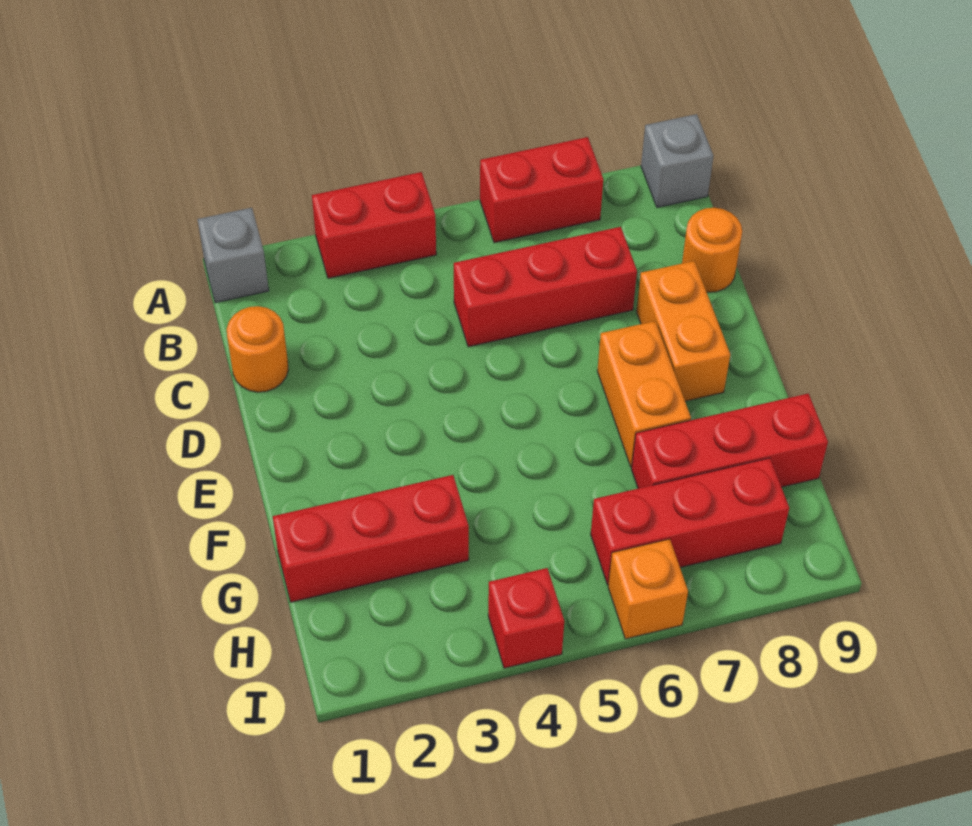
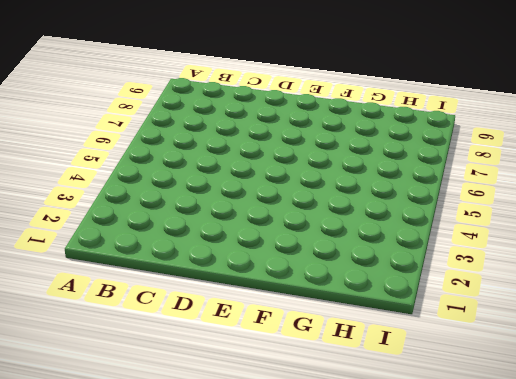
none -> grey 1x1 brick [198,208,269,303]
none -> red 1x2 brick [312,172,436,278]
none -> red 1x2 brick [480,137,603,243]

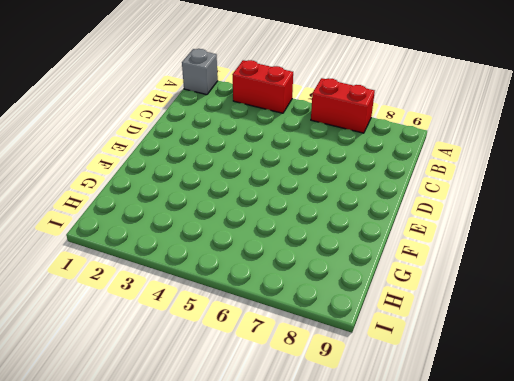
none -> grey 1x1 brick [641,114,713,208]
none -> orange 1x1 round brick [227,306,288,392]
none -> red 1x3 brick [454,227,637,347]

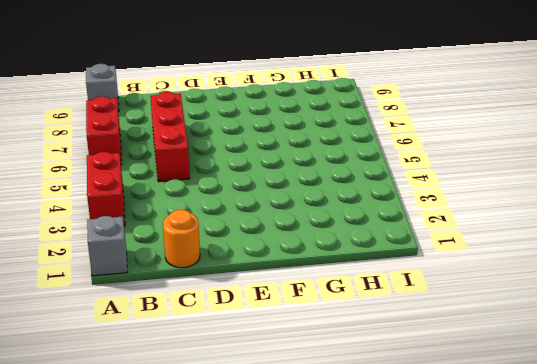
none -> orange 1x1 round brick [682,208,742,292]
none -> orange 1x2 brick [637,261,730,401]
none -> orange 1x2 brick [597,321,691,467]

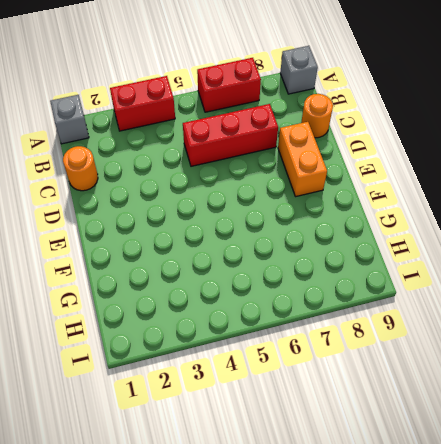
none -> orange 1x2 brick [597,321,691,467]
none -> red 1x3 brick [273,475,469,602]
none -> red 1x3 brick [632,393,828,489]

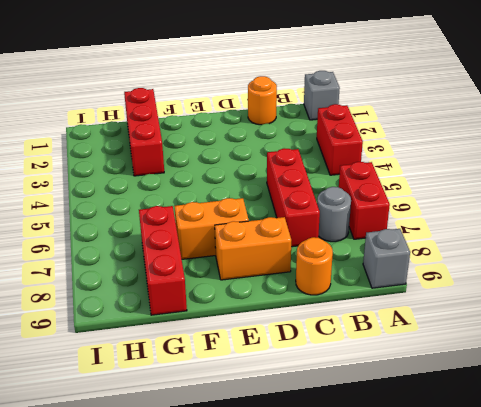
grey 1x1 round brick [317,187,351,242] -> none
none -> red 1x3 brick [591,458,789,585]
none -> red 1x1 brick [488,568,564,668]
none -> orange 1x1 brick [608,539,688,639]

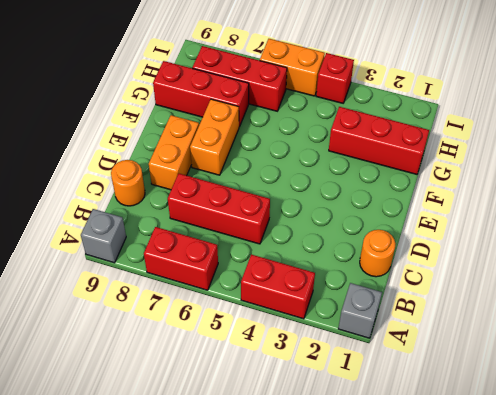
orange 1x2 brick [260,39,325,96] -> orange 1x1 brick [608,539,688,639]

